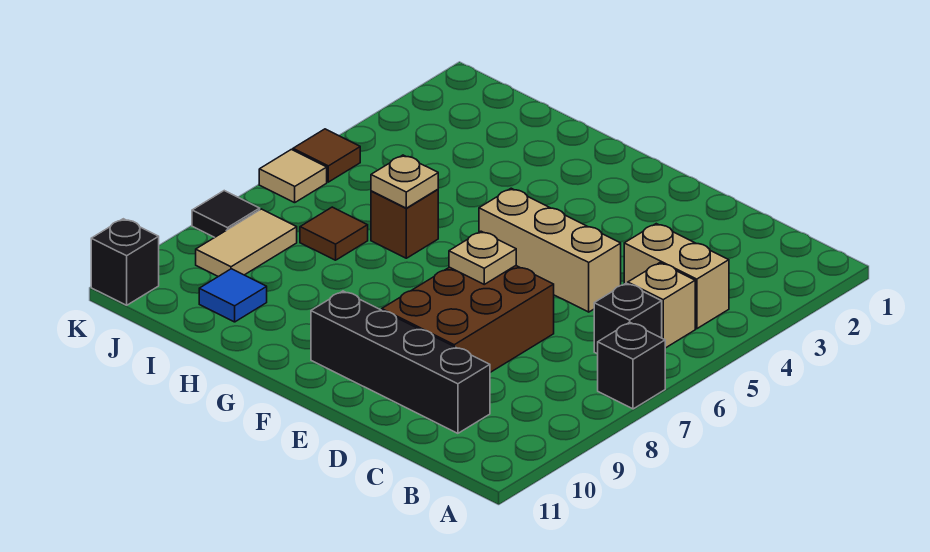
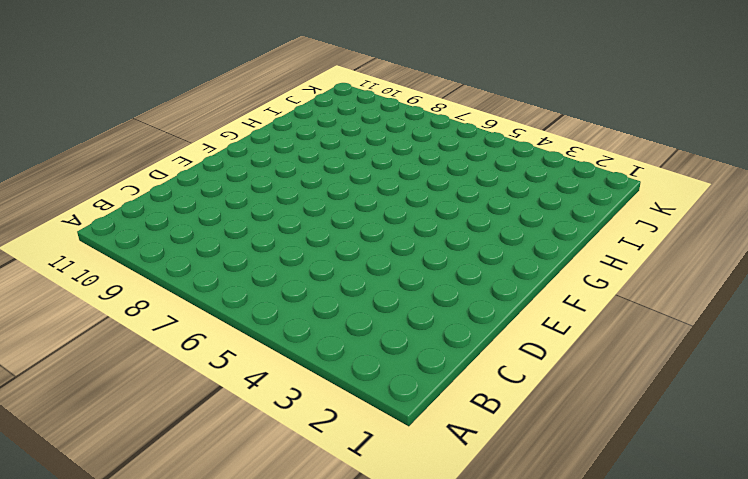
none -> black 1x1 brick [598,322,665,409]
none -> tan 1x2 brick [624,224,729,329]
none -> tan 1x1 brick [628,263,695,348]

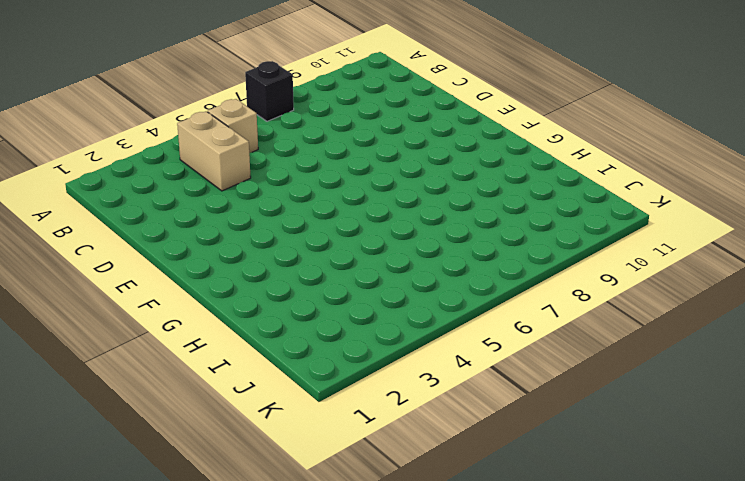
none -> black 1x1 brick [594,283,662,354]
none -> black 1x4 brick [311,291,490,433]
none -> tan 1x3 brick [479,188,621,312]

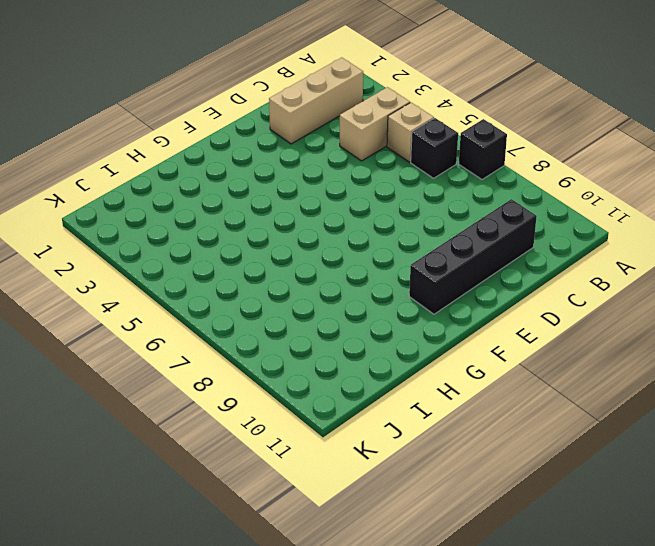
tan 1x3 brick [269,58,363,144] -> tan 1x3 brick moved to [479,188,621,312]
none -> brown 2x3 brick [382,266,554,372]
none -> brown 1x1 brick [371,189,438,258]
none -> brown 1x1 tile [300,207,368,260]

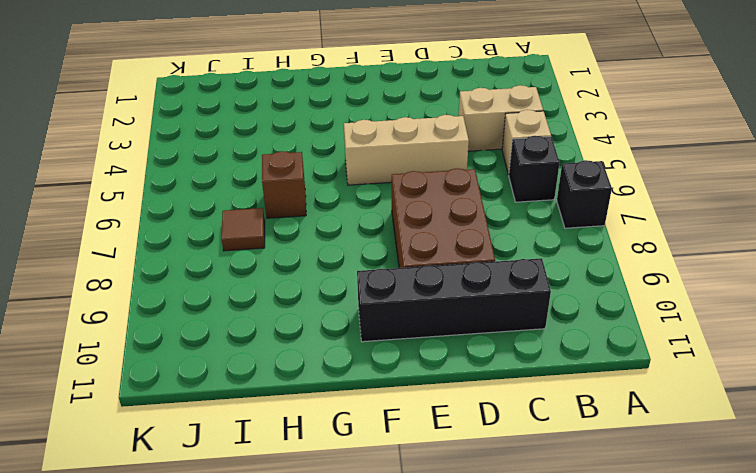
none -> blue 1x1 tile [199,269,267,322]
none -> tan 1x2 tile [196,209,297,277]
none -> brown 1x1 tile [293,129,360,182]

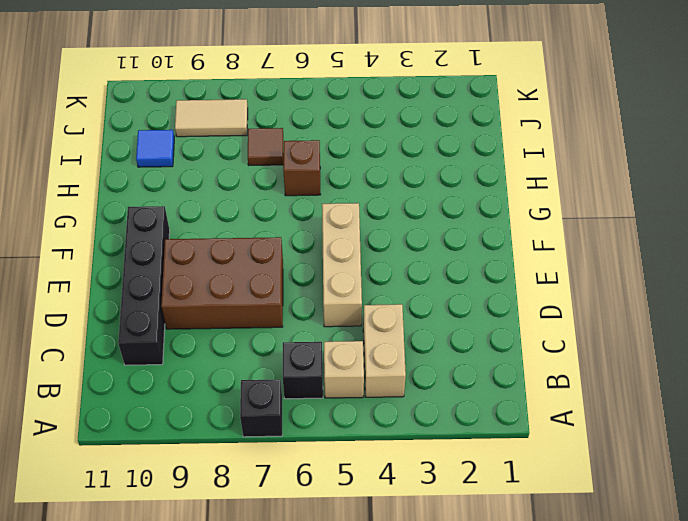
none -> brown 1x1 tile [293,129,360,182]
none -> tan 1x1 tile [259,149,327,203]
none -> black 1x1 tile [192,191,260,237]

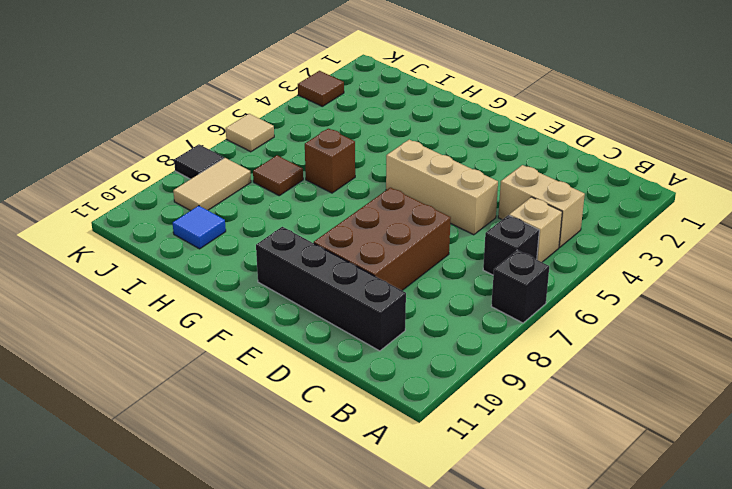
brown 1x1 tile [298,71,344,106] -> brown 1x1 tile moved to [293,129,360,182]
none -> black 1x1 brick [91,219,159,305]
none -> tan 1x1 plate [449,231,516,284]
none -> tan 1x1 plate [371,155,438,208]

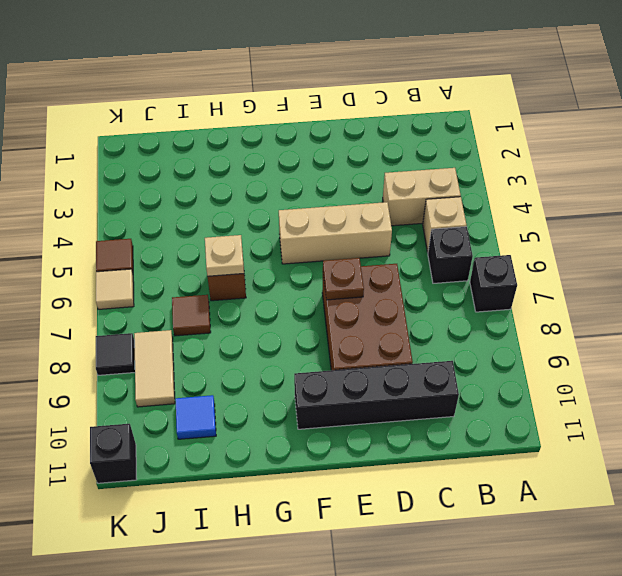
brown 1x1 plate [323,258,364,300] -> tan 1x1 plate [449,231,516,284]

